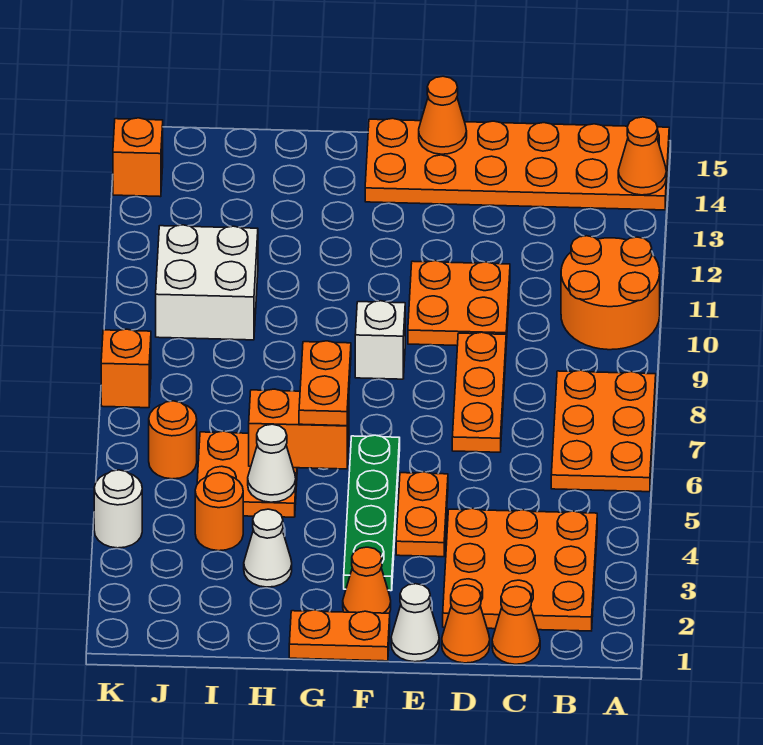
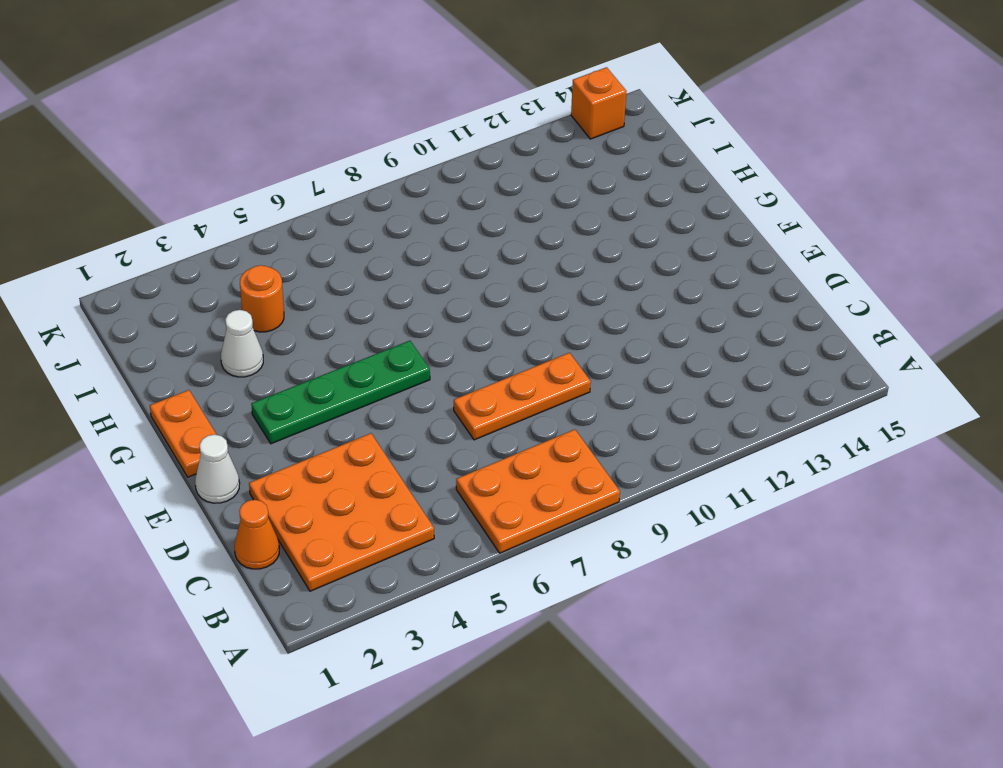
none -> orange 2x2 round brick [561,236,660,350]
none -> orange 2x6 plate [365,118,669,210]
none -> orange 1x1 cone [442,585,490,663]

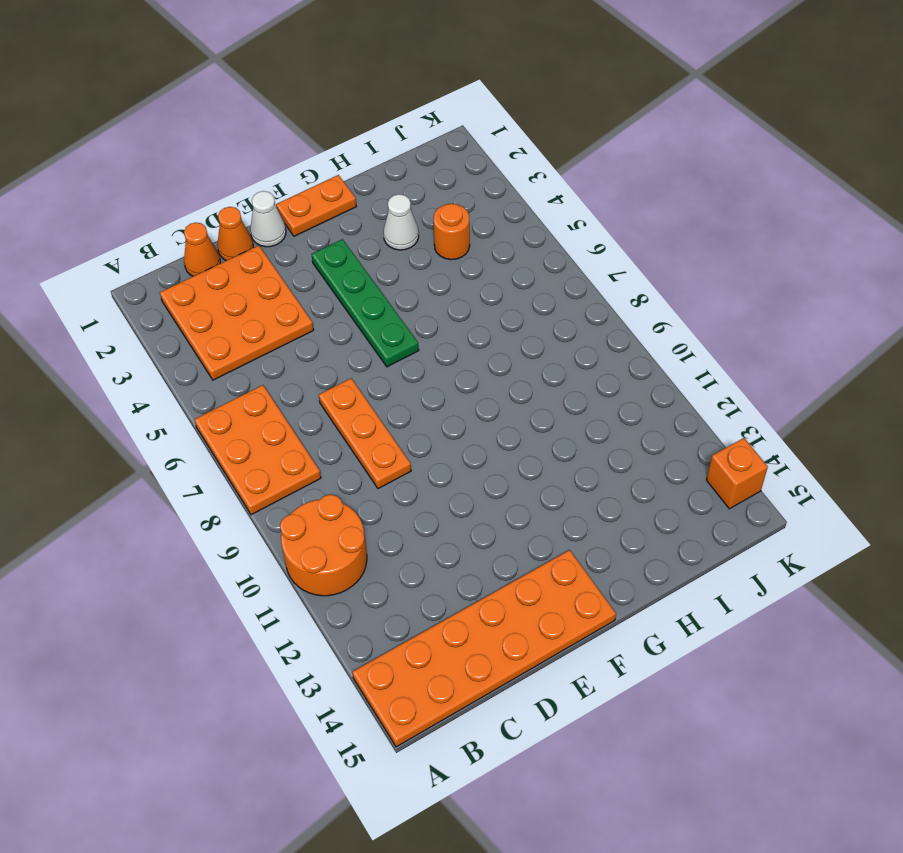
none -> orange 2x2 plate [408,261,510,346]
none -> orange 1x2 plate [396,472,448,557]
none -> orange 1x1 cone [343,547,391,613]

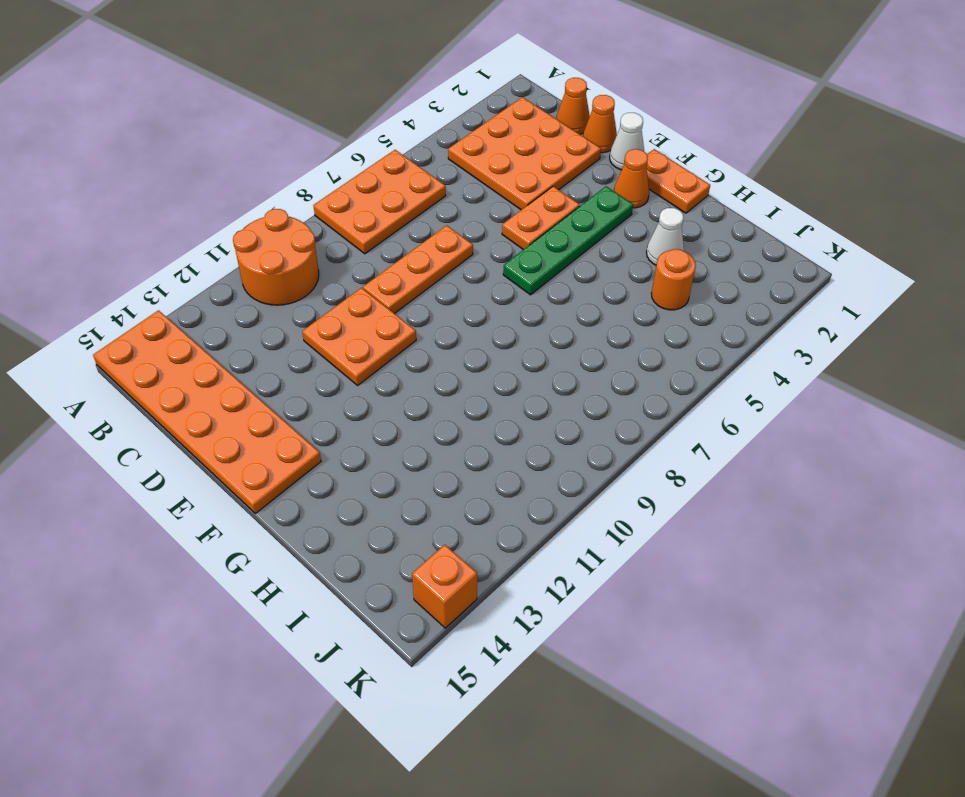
none -> white 1x1 brick [355,301,405,379]
none -> orange 2x2 plate [197,431,297,517]
none -> white 2x2 brick [156,225,258,340]

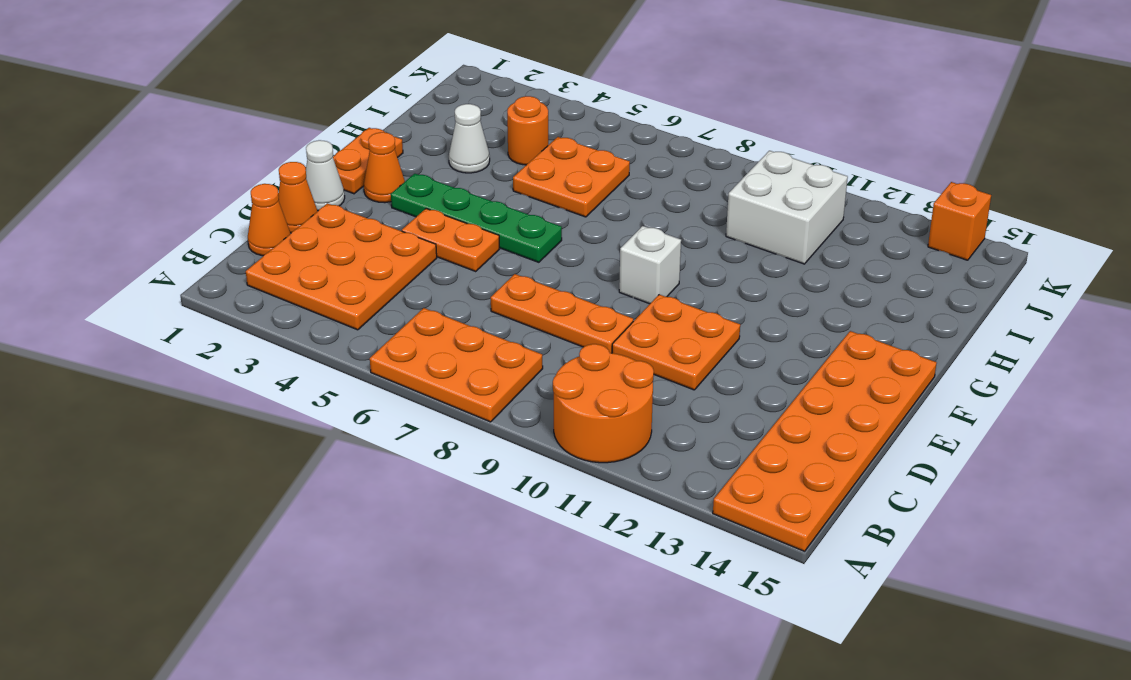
none -> orange 1x1 round brick [149,401,197,479]
none -> white 1x1 round brick [94,470,142,548]
none -> orange 1x1 brick [101,329,151,408]

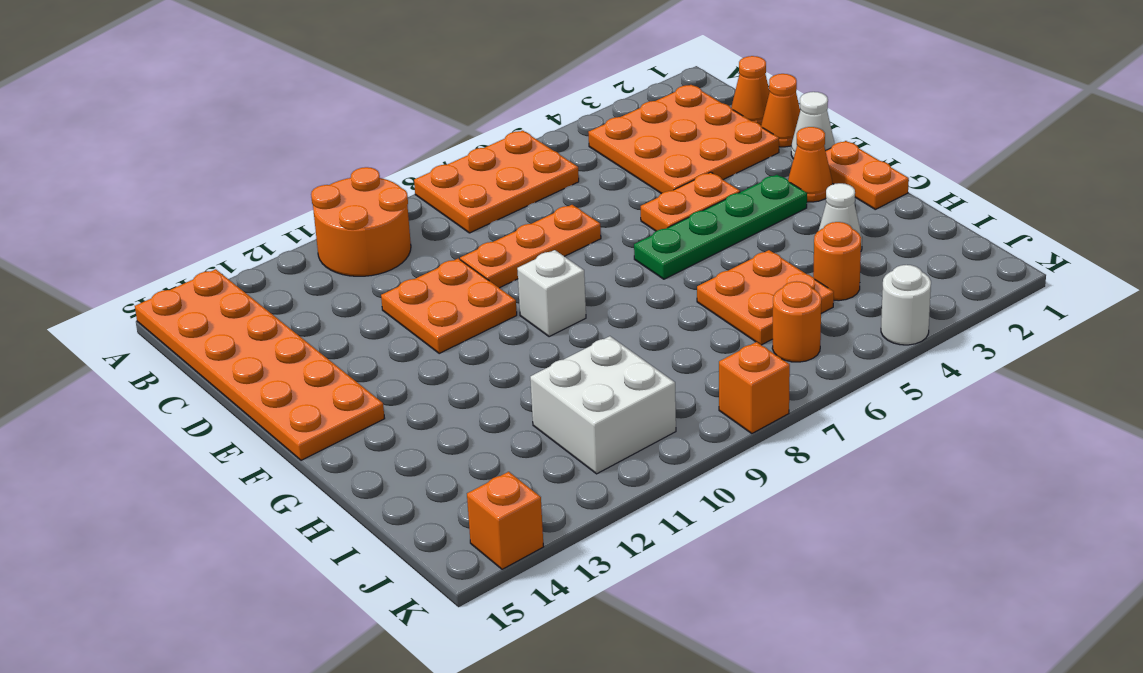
none -> orange 1x1 cone [618,117,666,195]
none -> orange 1x1 cone [419,76,467,154]
none -> orange 1x2 brick [249,389,349,469]

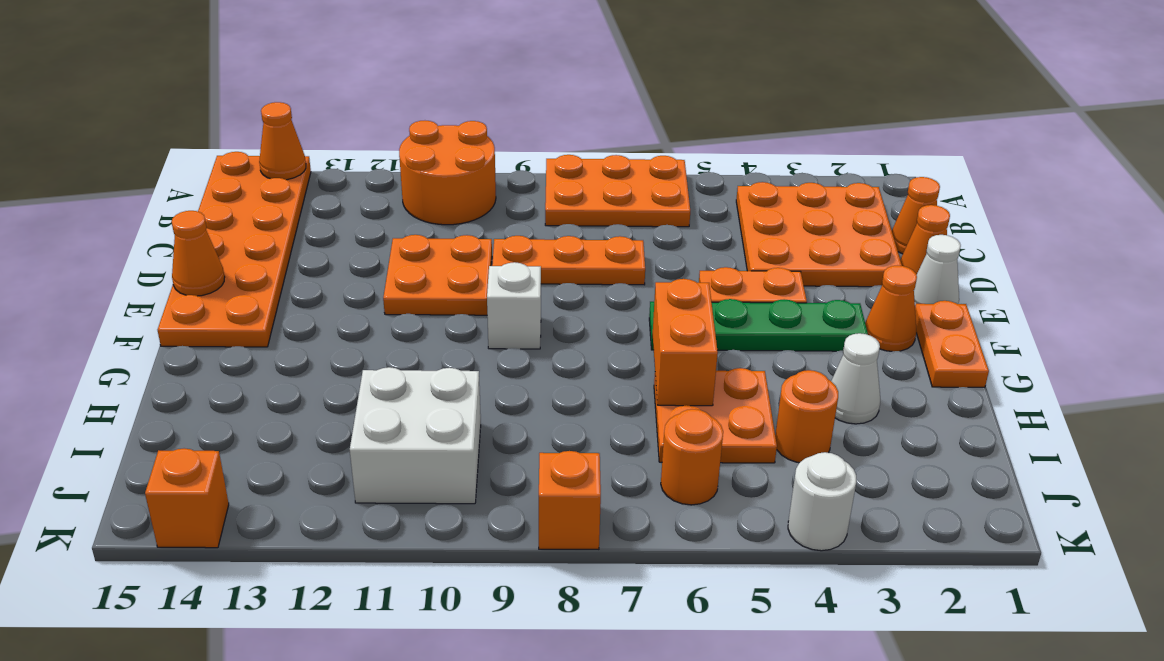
none -> white 1x1 cone [248,424,296,502]
none -> orange 1x2 plate [299,341,351,426]

